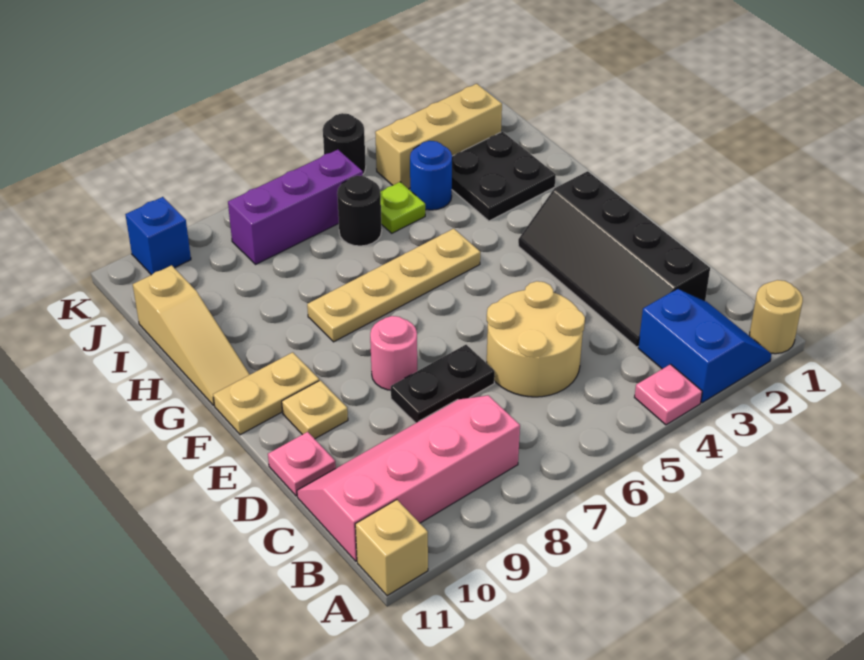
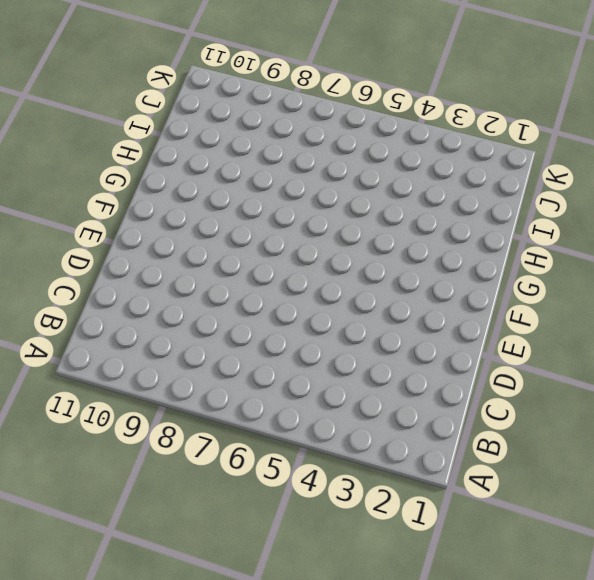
none -> tan 1x1 round brick [750,280,803,354]
none -> blue 2x2 slope [638,289,772,403]
none -> pink 1x1 plate [634,364,702,425]

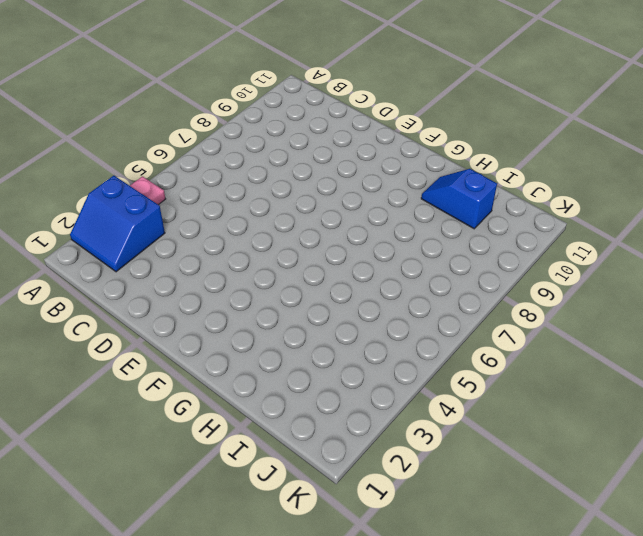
blue 1x2 slope [421,169,497,229] -> none
none -> tan 1x1 round brick [750,280,803,354]
none -> tan 1x1 brick [355,500,428,596]
none -> pink 2x4 slope [297,395,520,561]

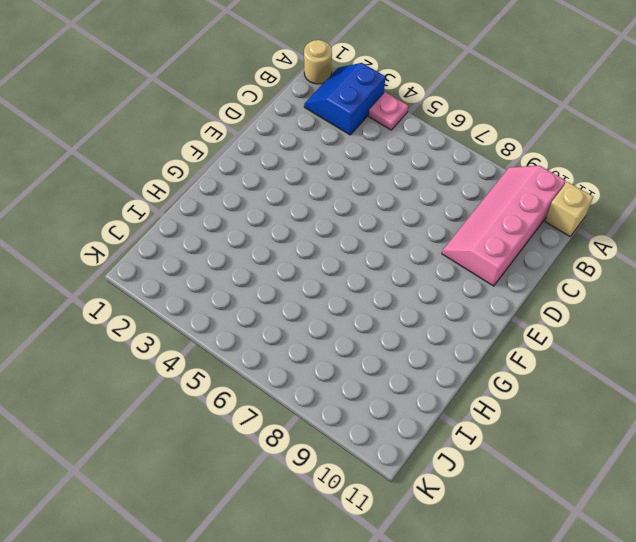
pink 2x4 slope [442,166,566,286] -> pink 2x4 slope turned to [297,395,520,561]
none -> black 2x4 slope [518,171,710,347]
none -> tan 2x2 round brick [487,281,585,397]
none -> black 1x2 plate [391,345,495,423]

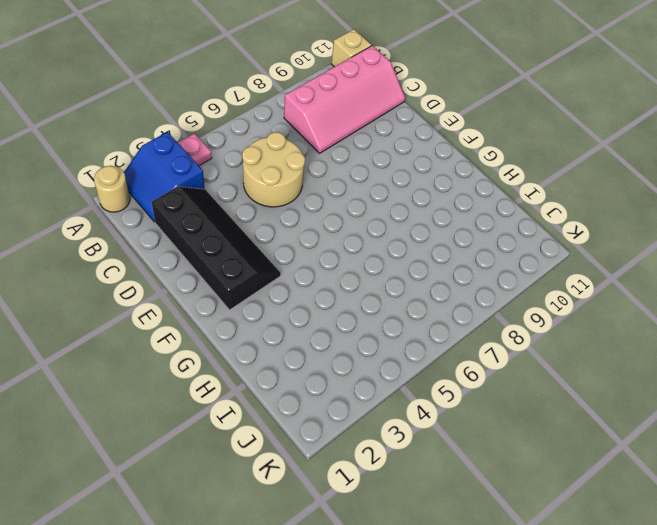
none -> black 1x2 plate [391,345,495,423]
none -> pink 1x1 plate [268,432,336,496]
none -> pink 1x1 round brick [370,316,417,390]

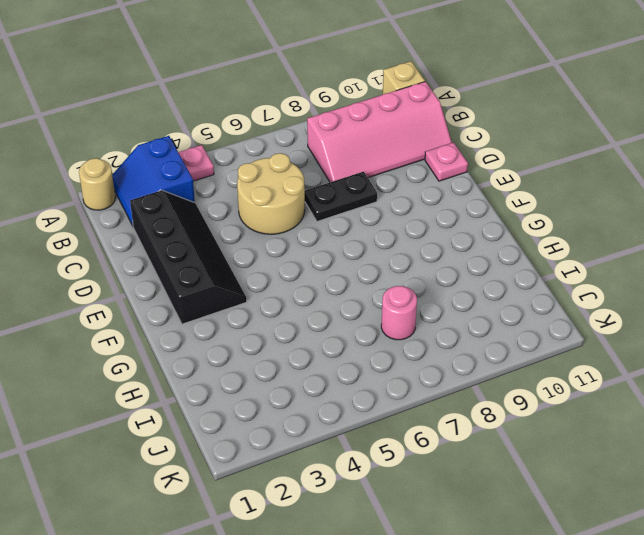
pink 1x1 round brick [381,286,417,340] -> pink 1x1 round brick moved to [370,316,417,390]
none -> tan 1x1 plate [282,380,348,439]
none -> tan 1x2 plate [213,352,319,435]
none -> tan 1x4 plate [307,229,480,342]

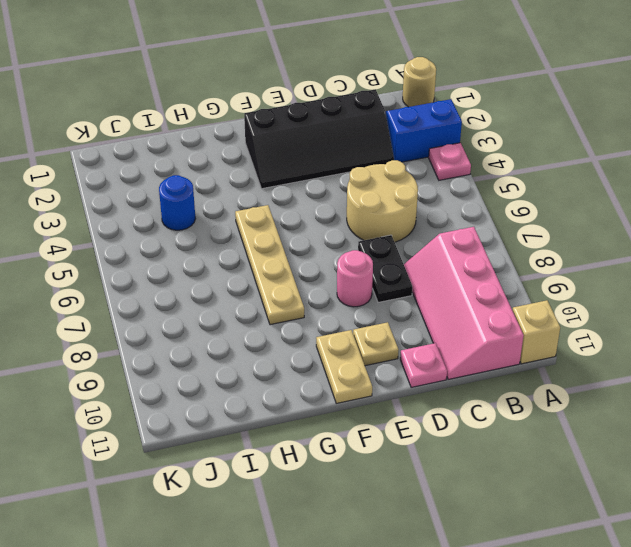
none -> tan 1x3 slope [133,265,250,405]
none -> black 2x2 plate [452,132,556,221]
none -> lime 1x1 plate [380,182,425,233]

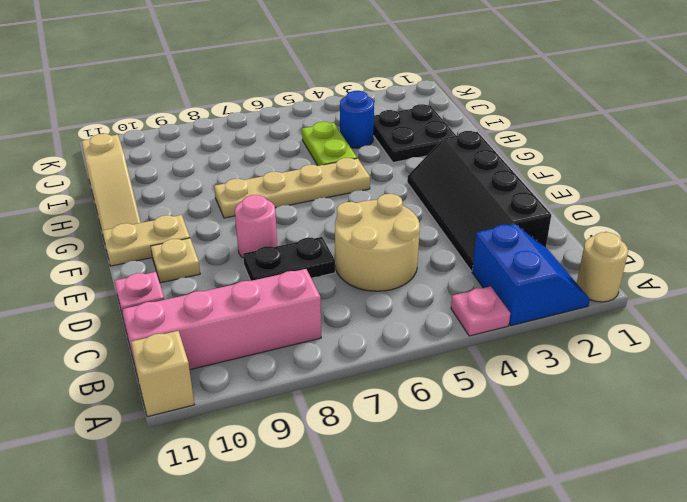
lime 1x2 plate [302,122,357,166] -> lime 1x1 plate [380,182,425,233]
none -> black 1x1 round brick [337,176,382,246]
none -> tan 1x3 brick [375,84,502,189]
none -> purple 1x3 brick [228,150,363,264]

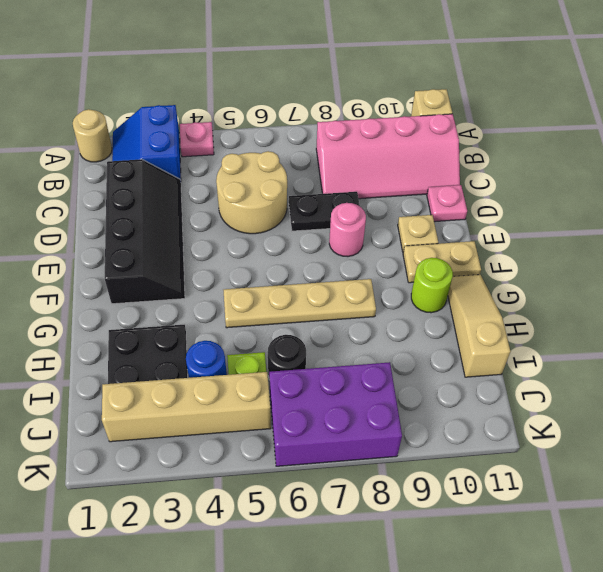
lime 1x1 round brick [411,258,453,313] -> none
tan 1x4 brick [102,372,271,442] -> tan 1x3 brick [375,84,502,189]
purple 2x3 brick [269,362,402,466] -> purple 1x3 brick [228,150,363,264]
none -> black 1x1 round brick [323,113,366,174]
none -> blue 1x1 brick [125,197,191,275]

